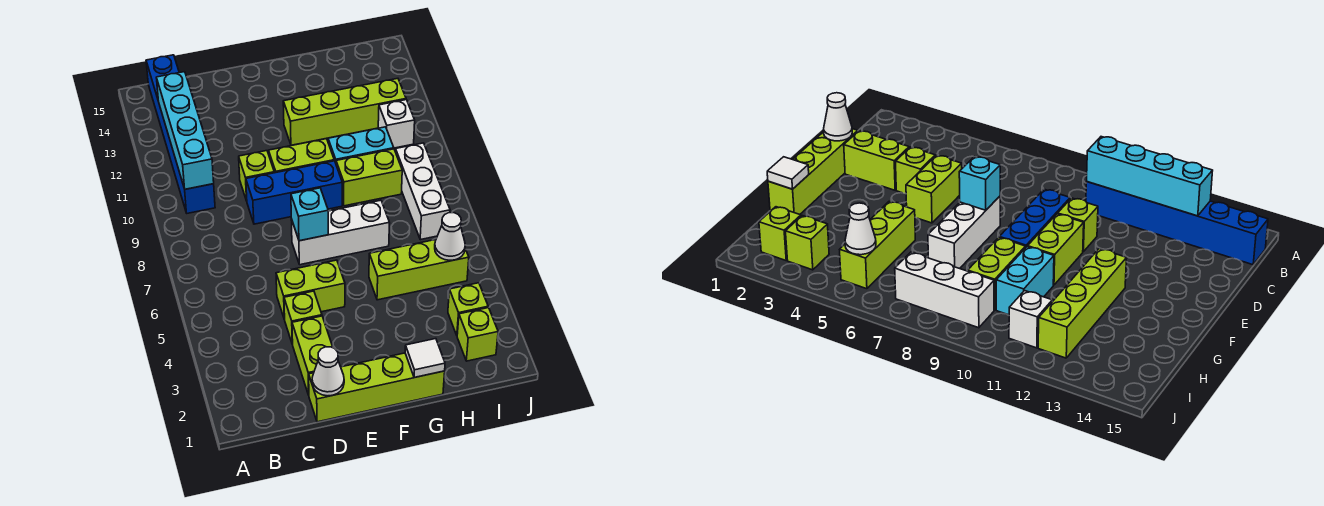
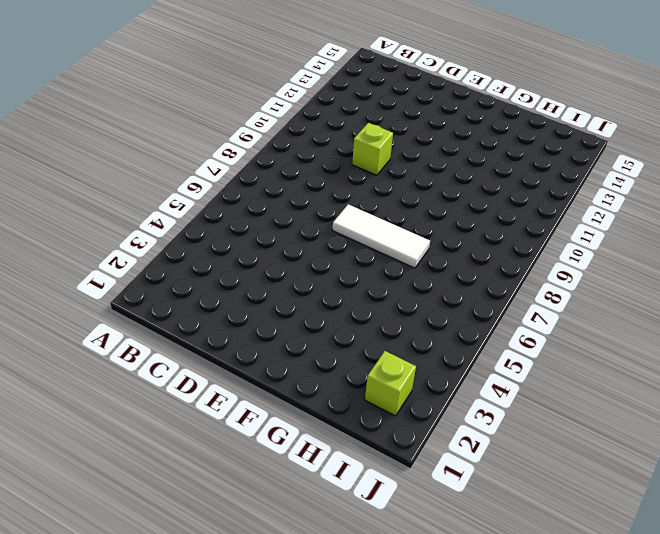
white 1x3 tile [333,204,430,268] -> white 1x3 brick [291,200,390,265]
none -> blue 1x6 brick [146,55,215,213]
none -> lime 1x4 brick [309,353,445,422]
none -> lime 1x2 brick [292,316,333,395]

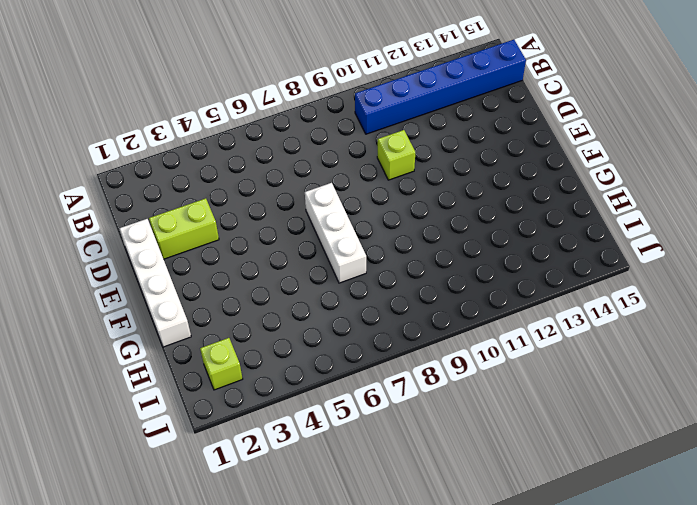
white 1x4 brick [120,219,191,347] -> lime 1x4 brick [309,353,445,422]
none -> lime 1x1 brick [284,291,322,344]
none -> lime 1x2 brick [276,260,345,319]
none -> blue 1x3 brick [246,161,342,224]

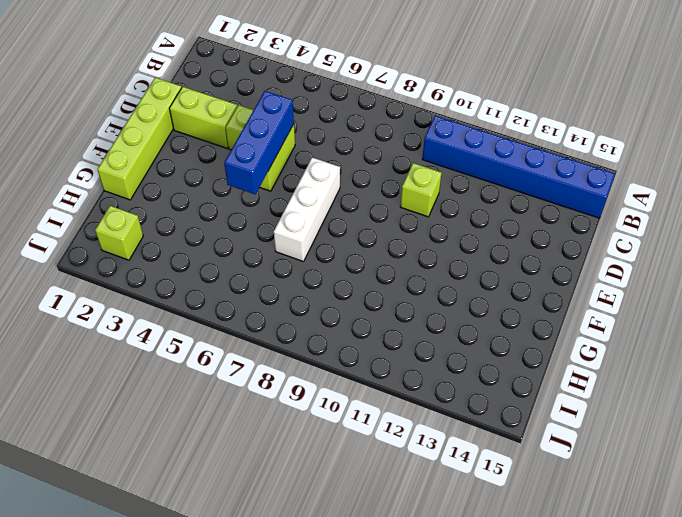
blue 1x3 brick [224,91,294,194] -> blue 1x3 brick moved to [246,161,342,224]
none -> lime 1x2 brick [269,139,334,173]
none -> lime 1x4 brick [283,78,406,145]
none -> lime 1x3 brick [369,240,469,300]

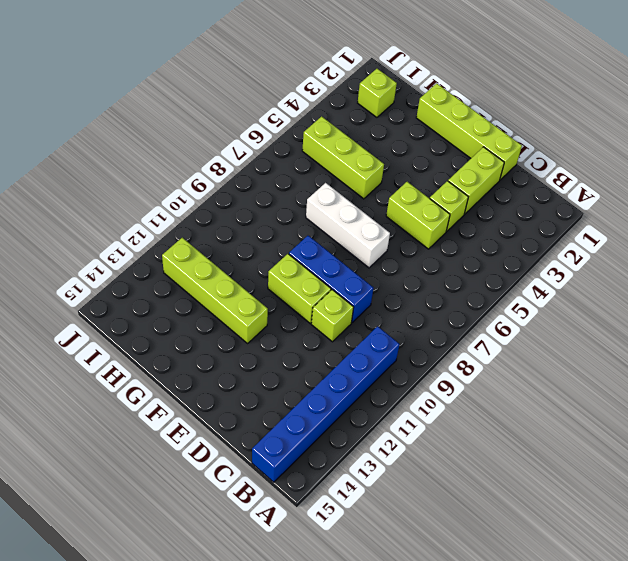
none -> lime 1x2 brick [336,149,402,206]
none -> cyan 1x2 brick [328,127,394,163]
none -> lime 1x1 brick [448,283,488,335]

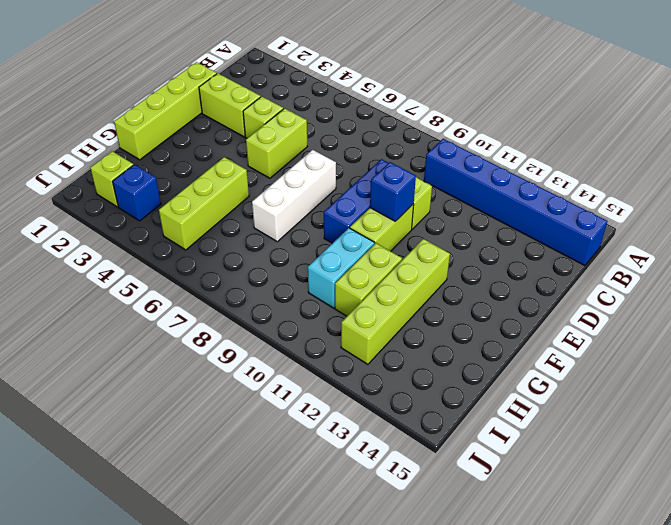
blue 1x1 brick [370,162,416,221] -> none
lime 1x2 brick [335,243,402,316] -> lime 1x2 brick moved to [336,149,402,206]
blue 1x1 brick [113,165,161,221] -> lime 1x1 brick [448,283,488,335]
none -> white 1x3 brick [396,143,450,240]
none -> white 1x1 brick [378,100,415,148]
none -> cyan 1x4 brick [156,72,214,189]

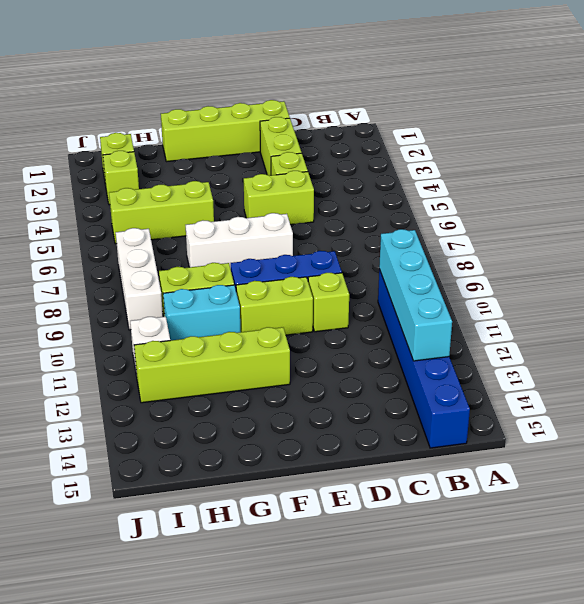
none -> white 1x1 cone [312,347,344,396]
none -> cyan 1x1 brick [291,188,328,241]
none -> white 1x1 tile [405,339,445,378]

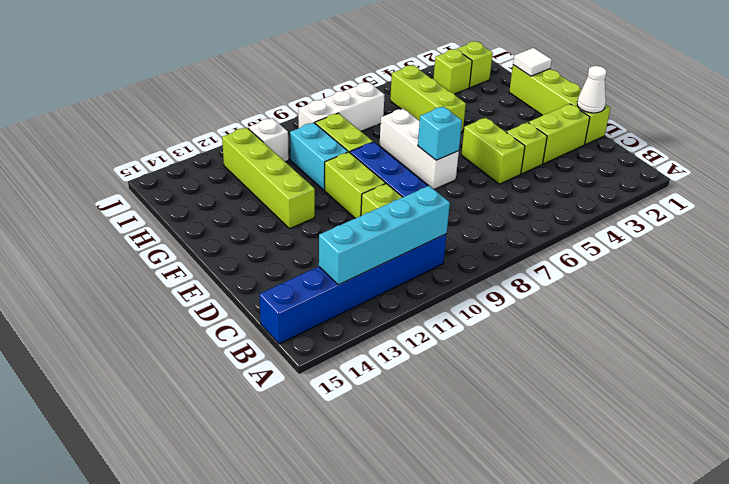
none -> white 1x1 cone [435,213,465,260]

